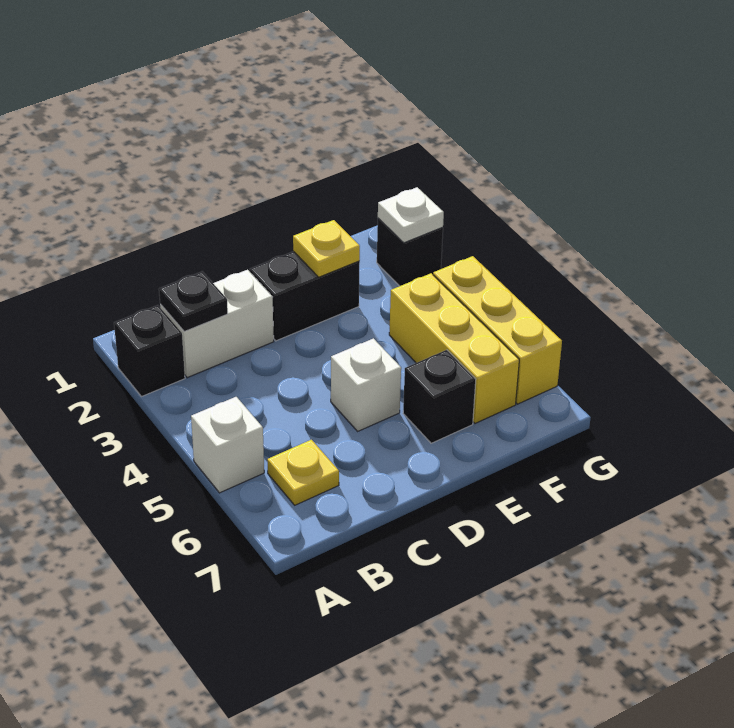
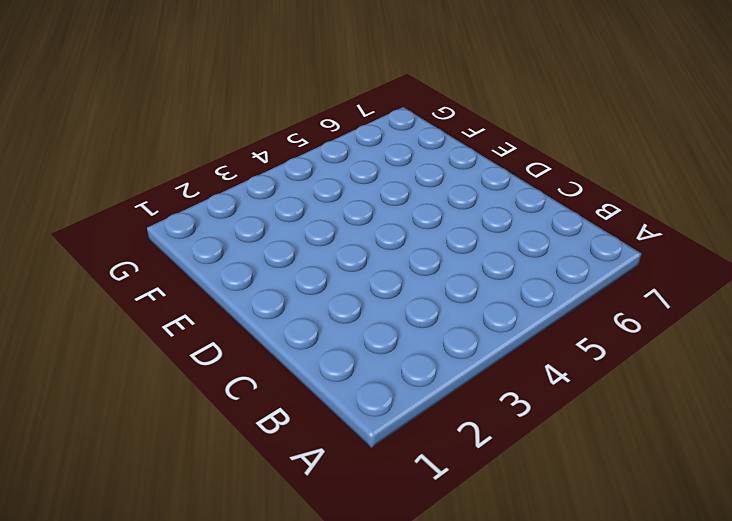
none -> black 1x1 brick [114,305,185,397]
none -> white 1x1 brick [191,397,264,493]
none -> white 1x2 brick [160,270,274,378]

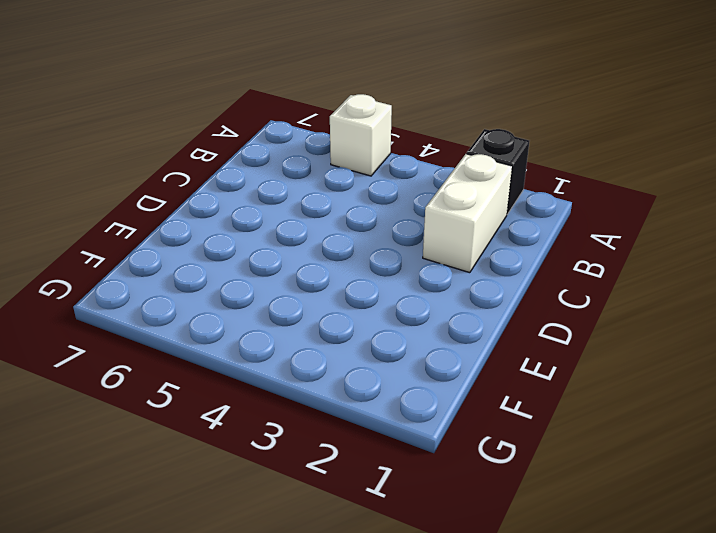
none -> yellow 1x1 plate [267,440,339,505]
none -> black 1x2 brick [250,251,360,341]
none -> white 1x1 brick [331,338,401,431]

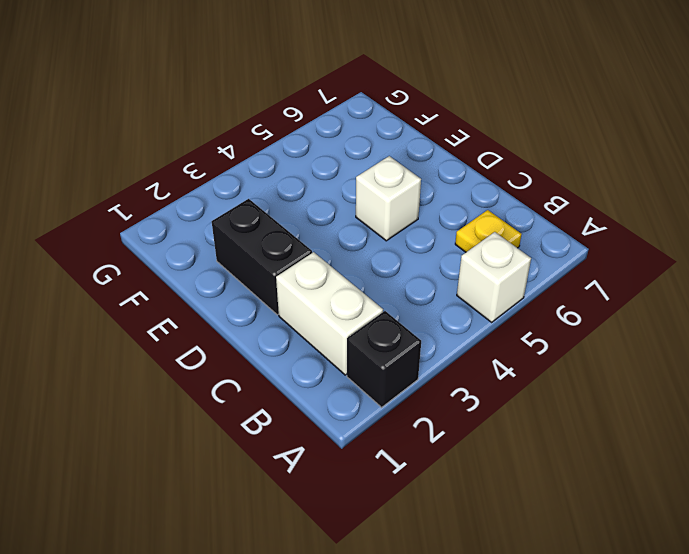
none -> black 1x1 brick [403,350,476,443]
none -> yellow 1x3 brick [389,273,519,423]
none -> black 1x1 brick [377,218,443,286]

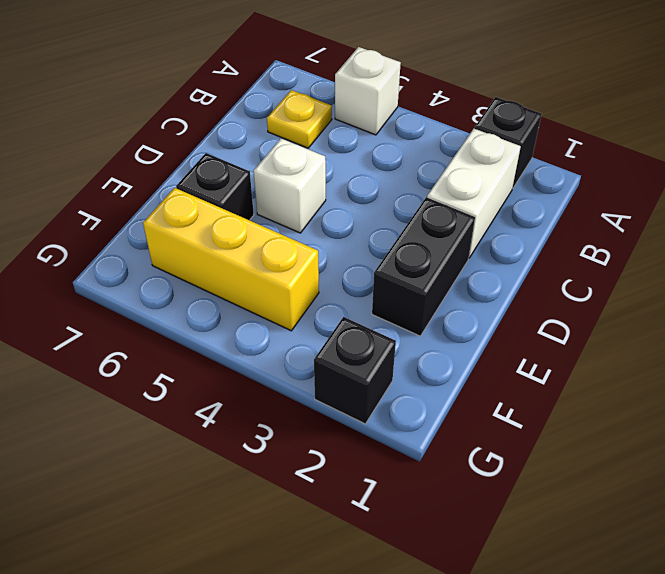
none -> yellow 1x3 brick [433,256,562,404]
none -> black 1x1 plate [159,271,228,331]
none -> yellow 1x1 plate [293,220,360,277]

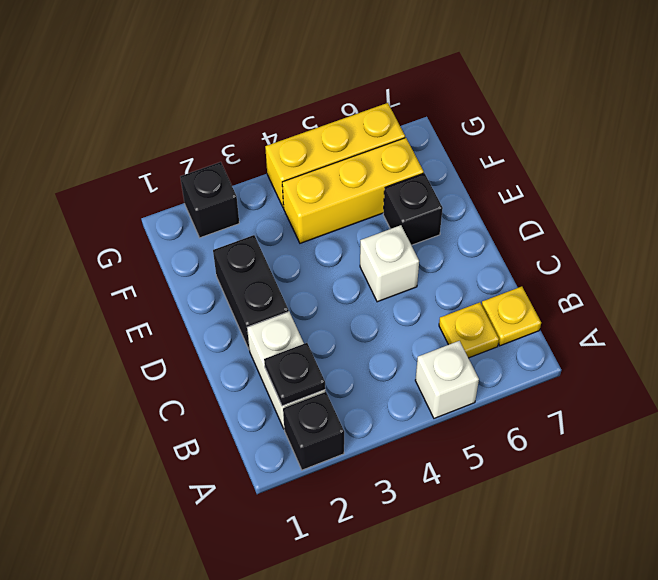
yellow 1x1 plate [482,287,541,346] -> yellow 1x1 plate moved to [293,220,360,277]
none -> white 1x1 plate [378,187,444,243]

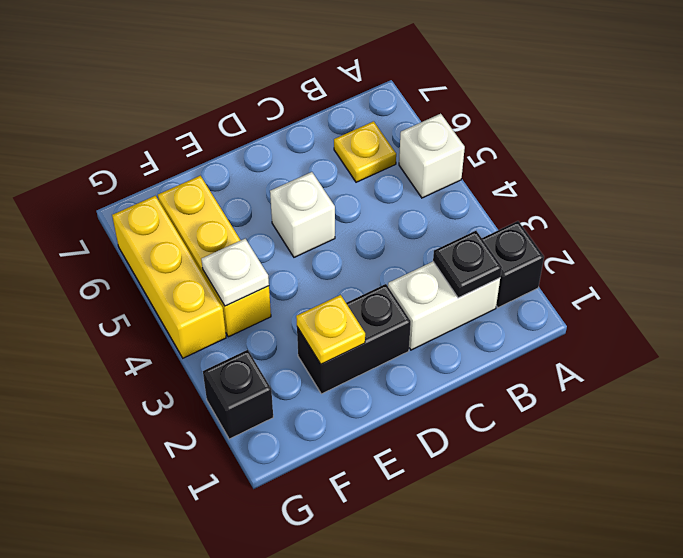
white 1x1 plate [201,239,269,306] -> white 1x1 plate moved to [378,187,444,243]
none -> black 1x1 brick [403,350,476,443]

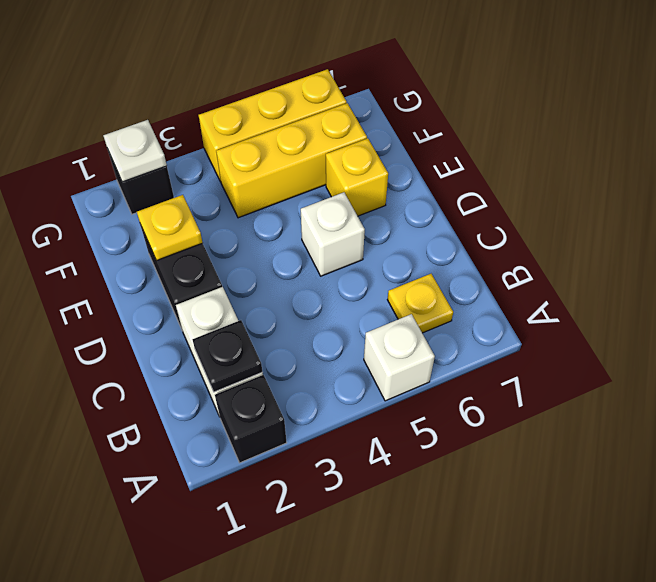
yellow 1x1 brick [326,138,388,216] -> black 1x1 brick [403,350,476,443]

